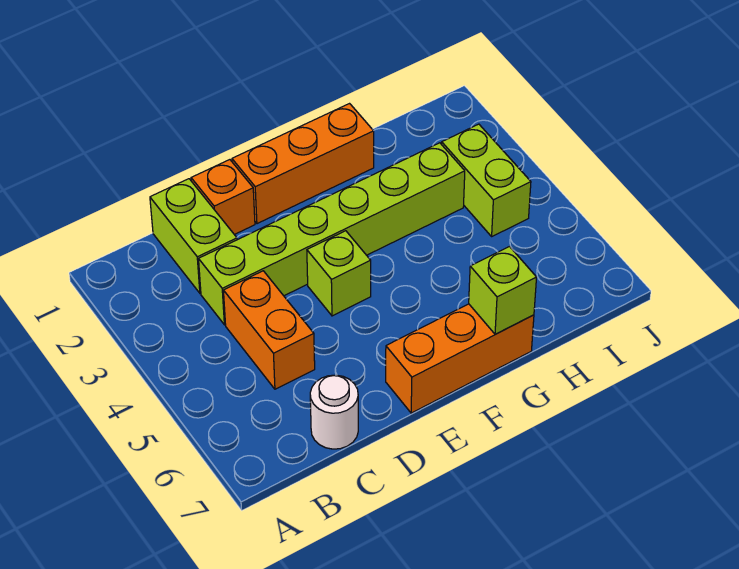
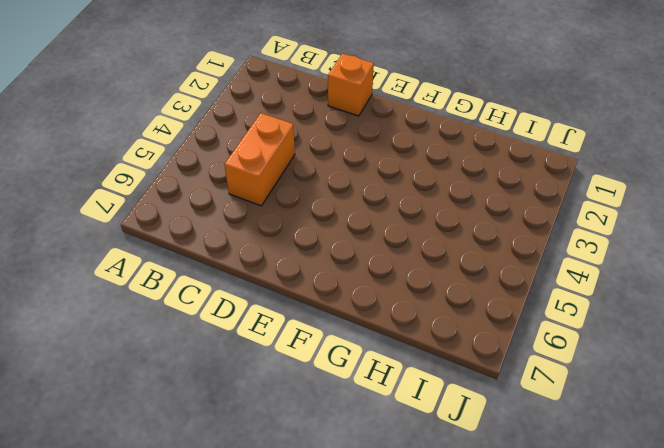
none -> lime 1x2 brick [150,179,237,293]
none -> lime 1x6 brick [199,143,465,325]

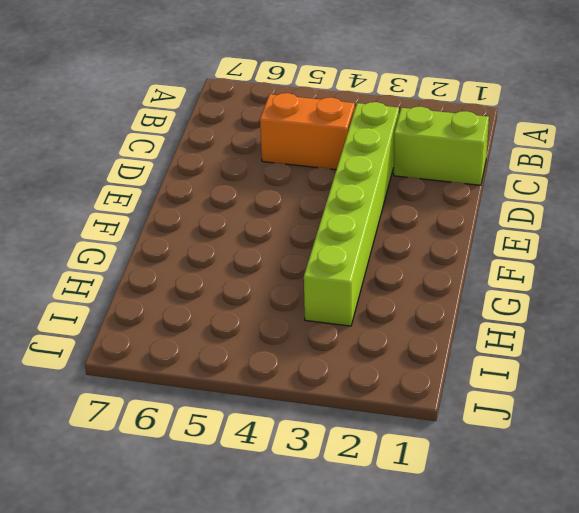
none -> white 1x1 round brick [310,375,358,449]
none -> orange 1x1 brick [191,160,255,235]

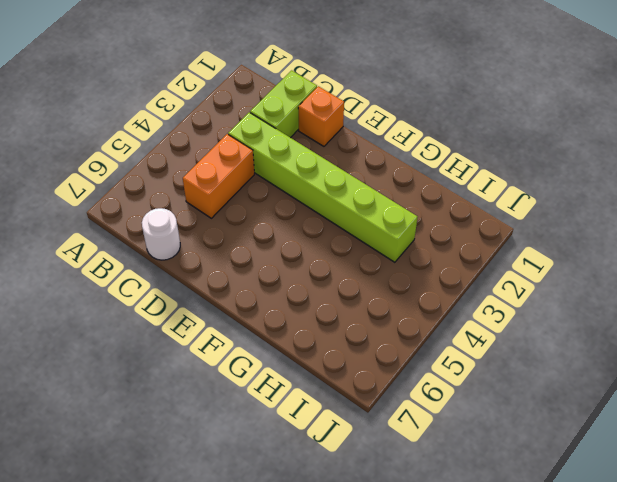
none -> orange 1x3 brick [232,104,374,224]
none -> lime 1x1 brick [307,231,371,316]

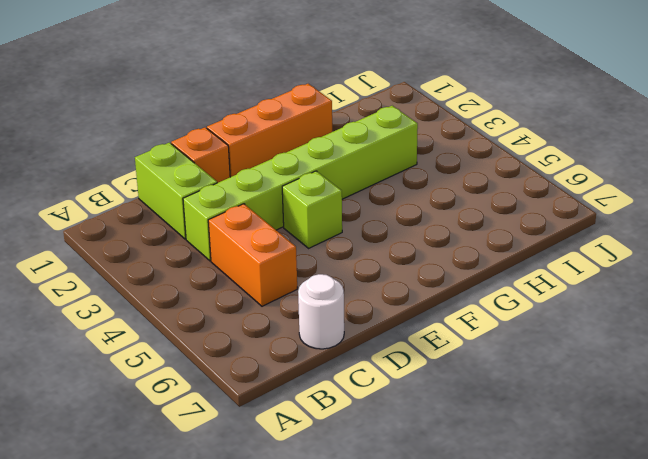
none -> orange 1x3 brick [386,304,534,413]
none -> lime 1x2 brick [442,124,531,236]

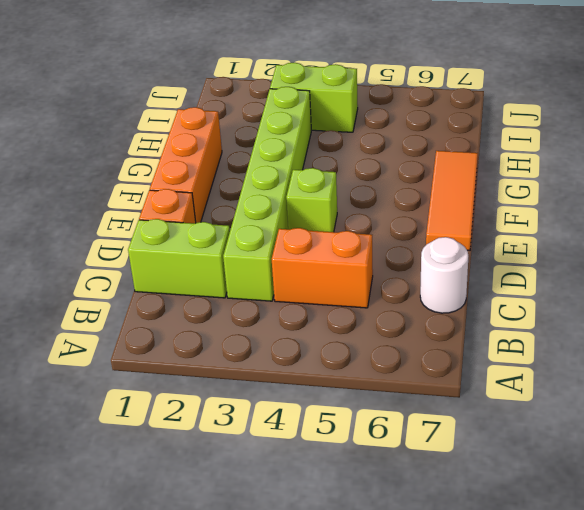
orange 1x3 tile [426,151,478,250] -> orange 1x3 brick [386,304,534,413]
none -> lime 1x1 brick [469,247,537,334]

